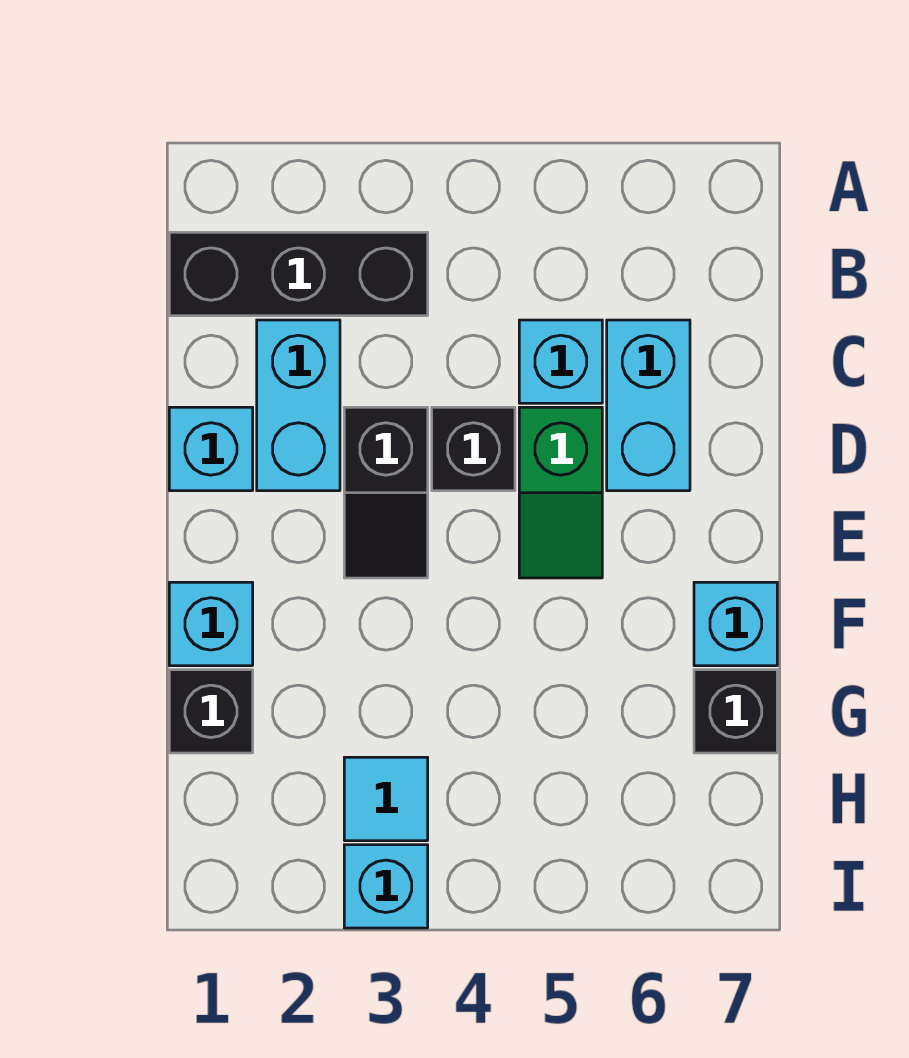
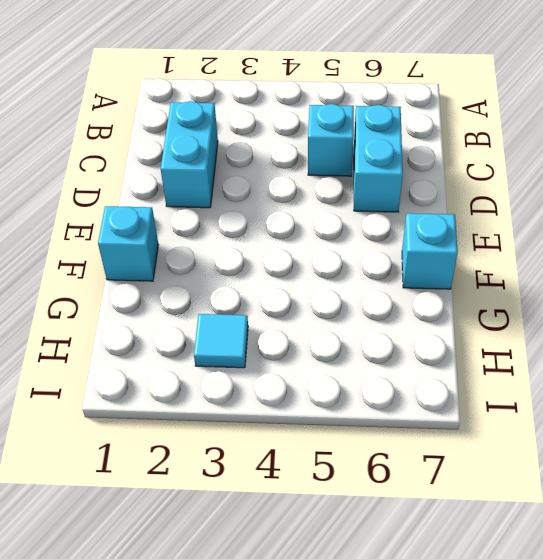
none -> black 1x3 brick [169,232,428,316]
none -> cyan 1x1 brick [169,407,253,491]
none -> black 1x2 slope [344,407,428,578]

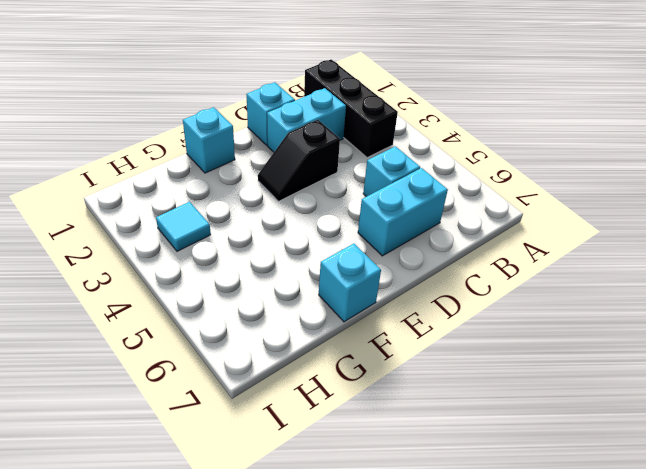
none -> black 1x1 brick [432,407,515,491]
none -> green 1x2 slope [519,407,602,578]
none -> black 1x1 brick [169,670,253,753]

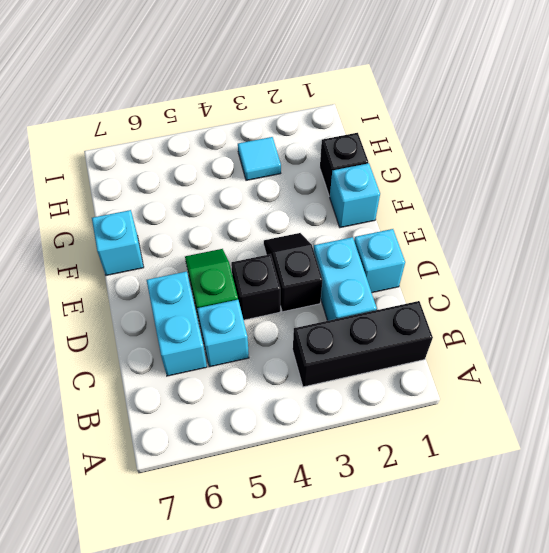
none -> black 1x1 brick [694,670,777,753]
none -> cyan 1x1 brick [344,845,428,928]

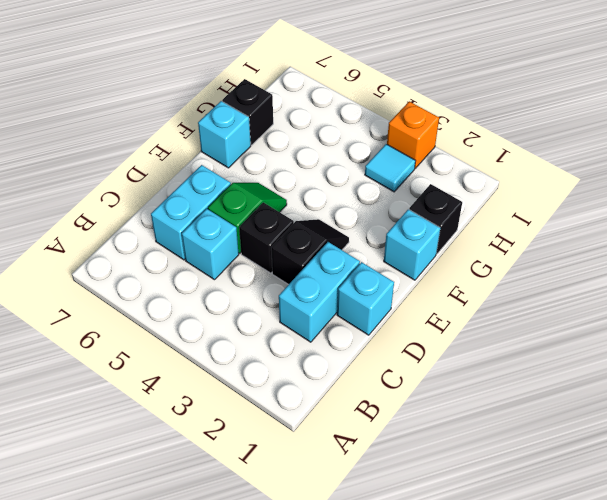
orange 1x1 brick [387,101,439,168] -> cyan 1x1 brick [344,845,428,928]
none -> black 1x3 brick [169,232,428,316]

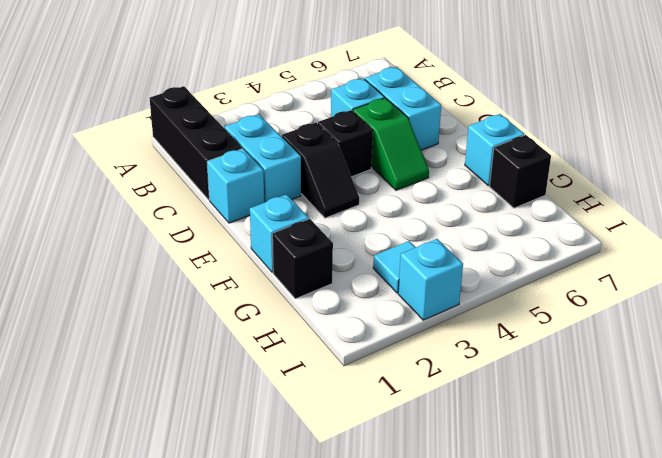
black 1x3 brick [150,86,242,200] -> black 1x3 brick turned to [169,232,428,316]

